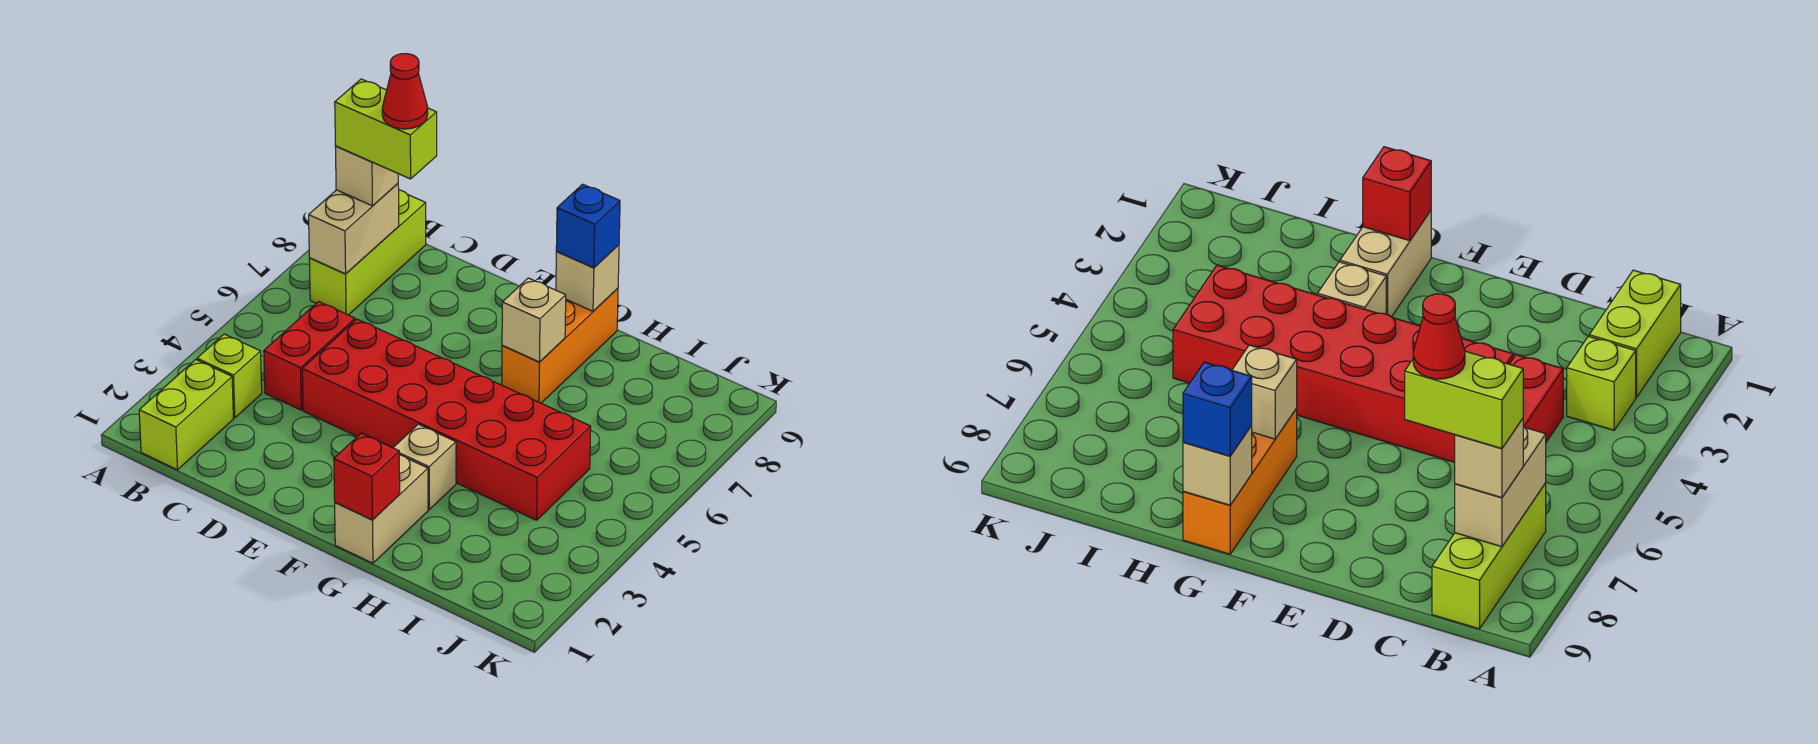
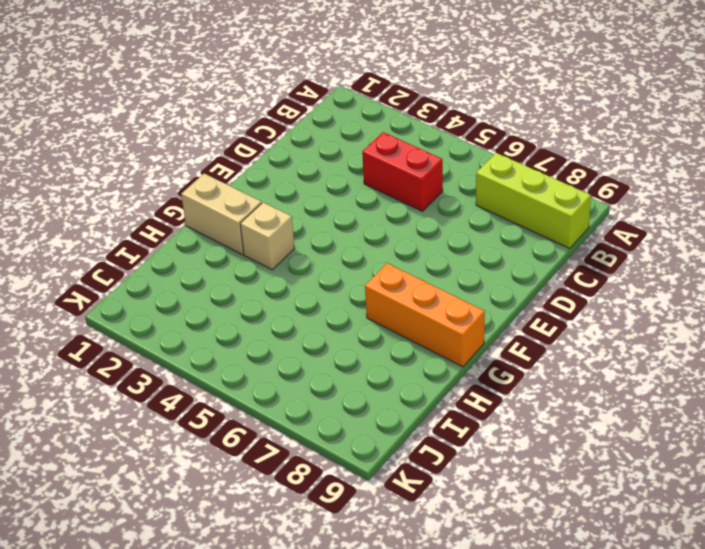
none -> lime 1x2 brick [139,360,233,470]
none -> lime 1x1 brick [197,334,262,418]
none -> red 2x6 brick [302,319,591,520]

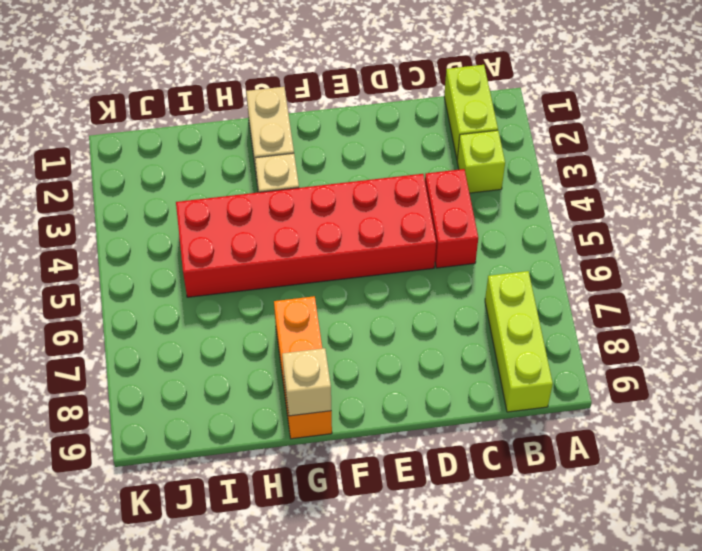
none -> tan 1x2 brick [309,184,399,274]
none -> red 1x1 brick [334,433,400,520]
none -> tan 1x1 brick [502,278,566,362]

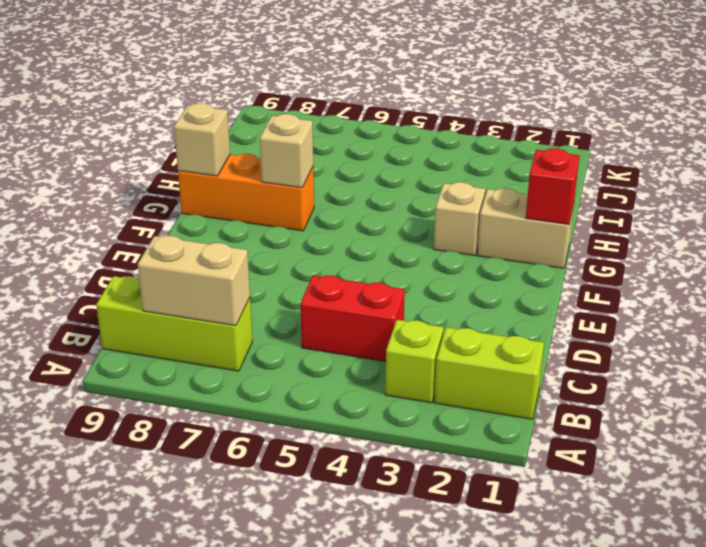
none -> red 2x6 brick [302,319,591,520]
none -> tan 1x1 brick [335,146,398,206]
none -> blue 1x1 brick [556,184,620,268]

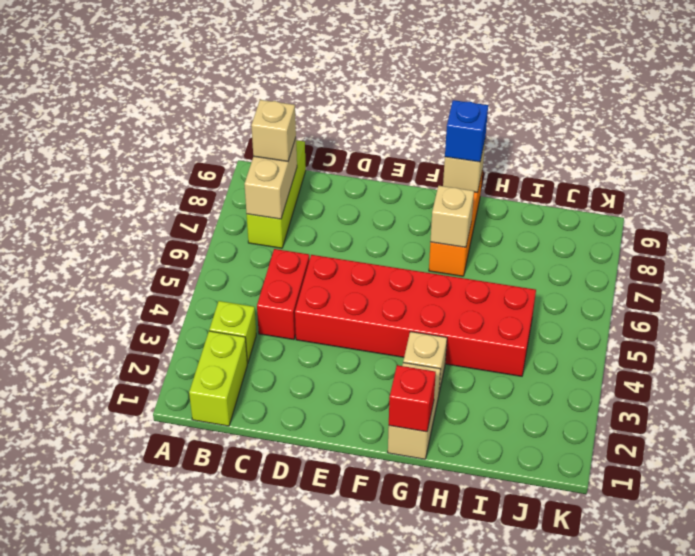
none -> lime 1x2 brick [335,79,437,179]
none -> red 1x1 cone [382,54,428,129]

